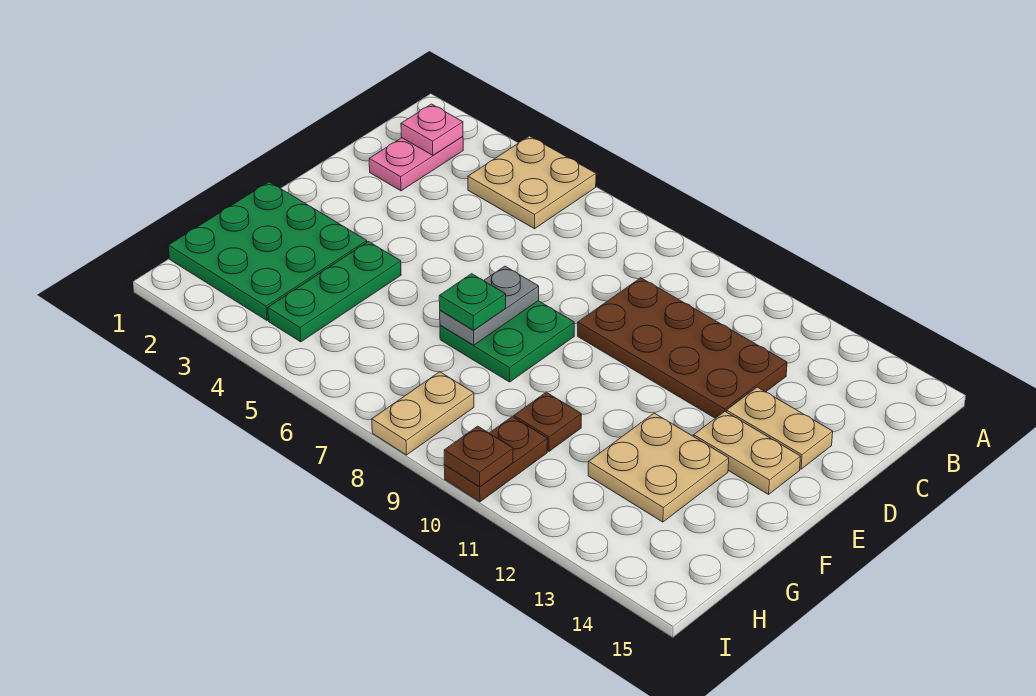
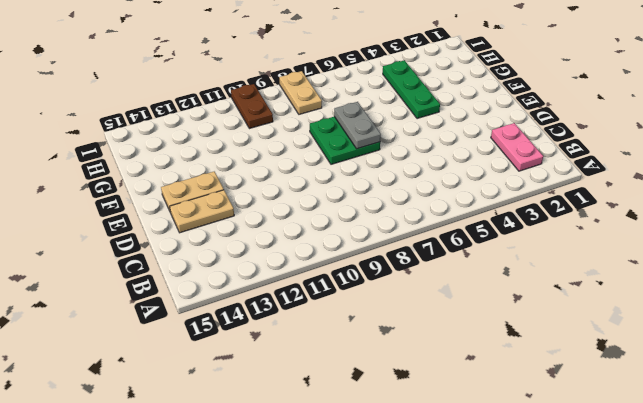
none -> tan 2x2 plate [468,136,596,229]
none -> brown 2x4 plate [578,278,787,418]
none -> green 3x3 plate [168,182,367,320]

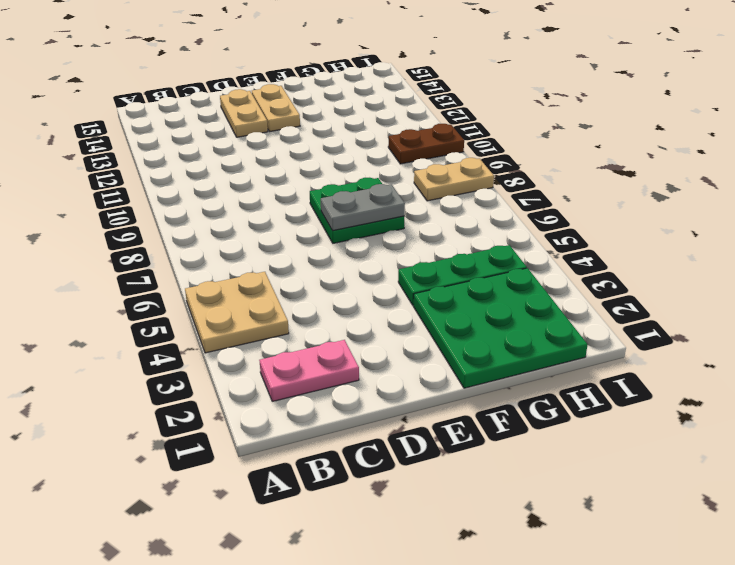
none -> brown 2x4 plate [578,278,787,418]
none -> tan 2x2 plate [588,413,729,522]
none -> brown 1x1 plate [514,392,581,451]

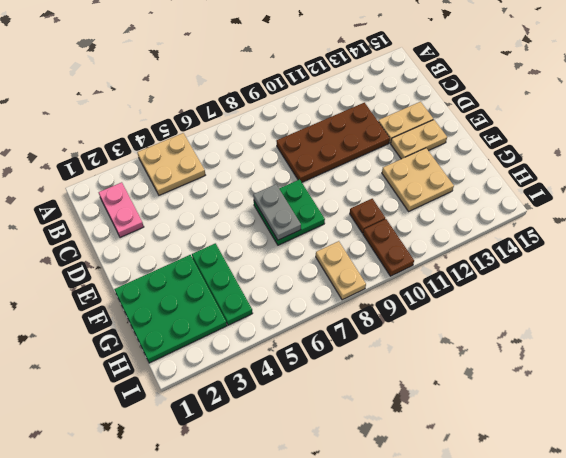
none -> pink 1x1 plate [401,104,463,155]
none -> brown 1x1 plate [444,426,513,487]
none -> green 1x1 plate [439,274,506,330]

